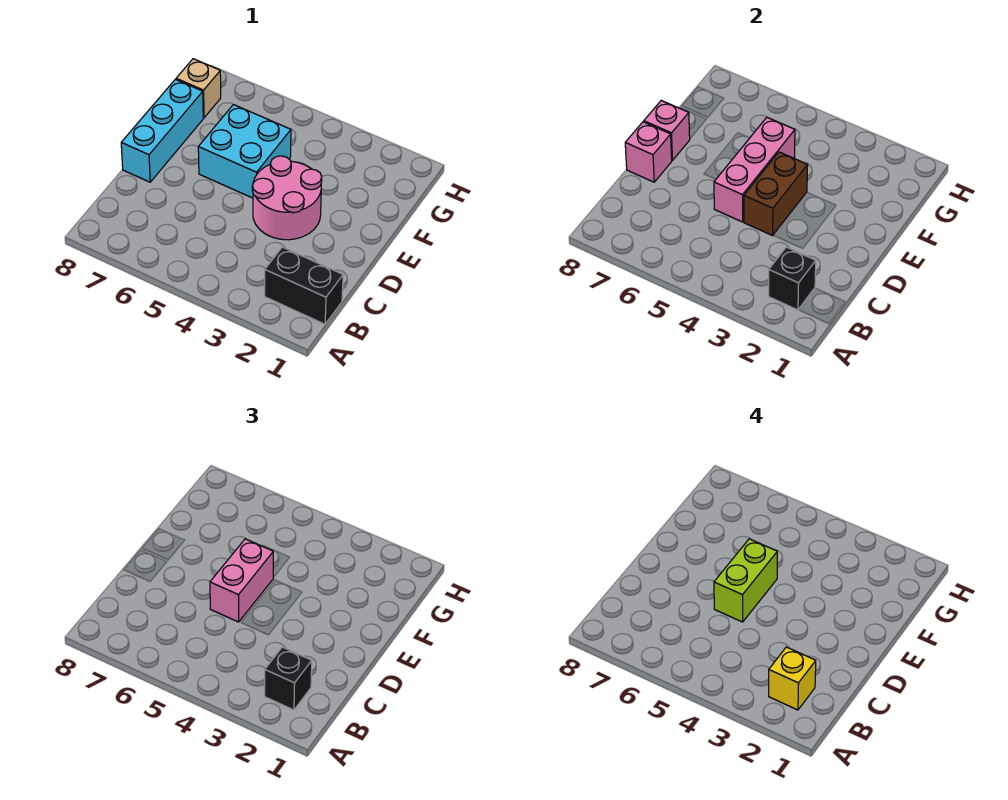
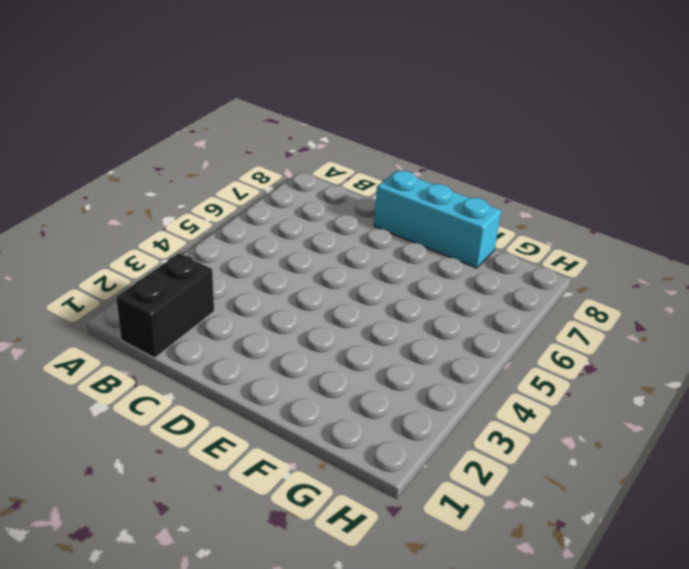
none -> pink 2x2 round brick [252,156,322,240]
none -> cyan 2x2 brick [198,105,291,198]
none -> tan 1x1 brick [176,59,221,118]

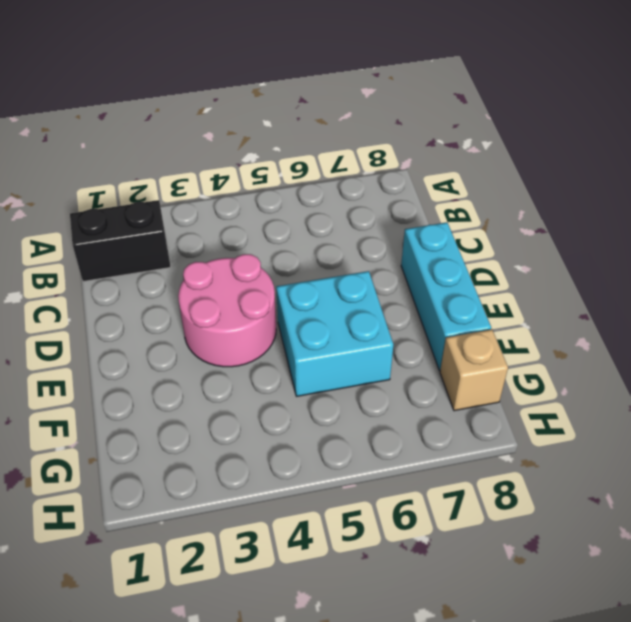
none -> black 1x1 brick [769,247,816,310]
none -> brown 1x2 brick [744,152,808,236]
none -> pink 1x3 brick [714,118,795,222]

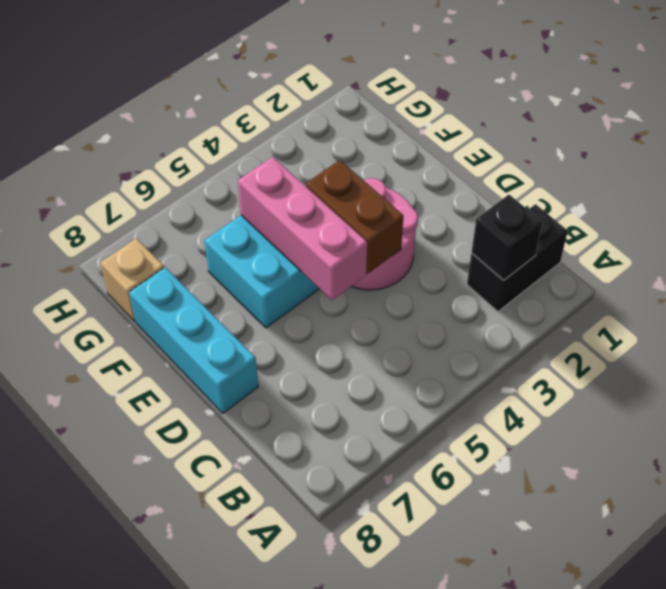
none -> pink 1x1 brick [625,122,672,182]
none -> pink 1x1 brick [644,100,690,160]
none -> black 1x1 brick [265,647,312,710]

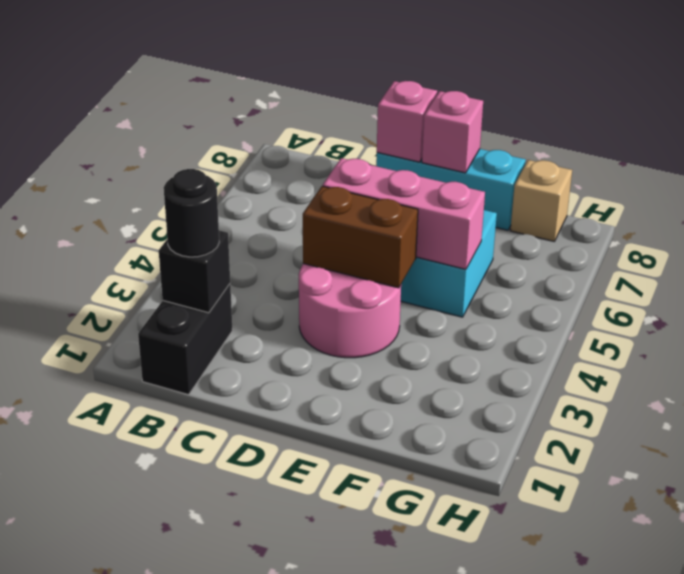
black 1x1 round brick [164,169,219,257] -> black 1x1 brick [265,647,312,710]
none -> pink 1x2 brick [210,539,273,622]
none -> yellow 1x1 brick [769,647,816,710]
none -> lime 1x2 brick [714,539,777,622]

